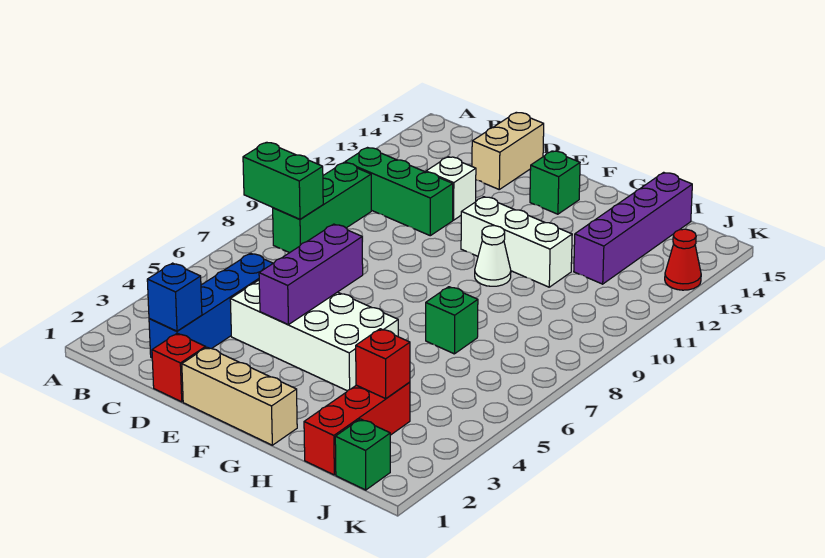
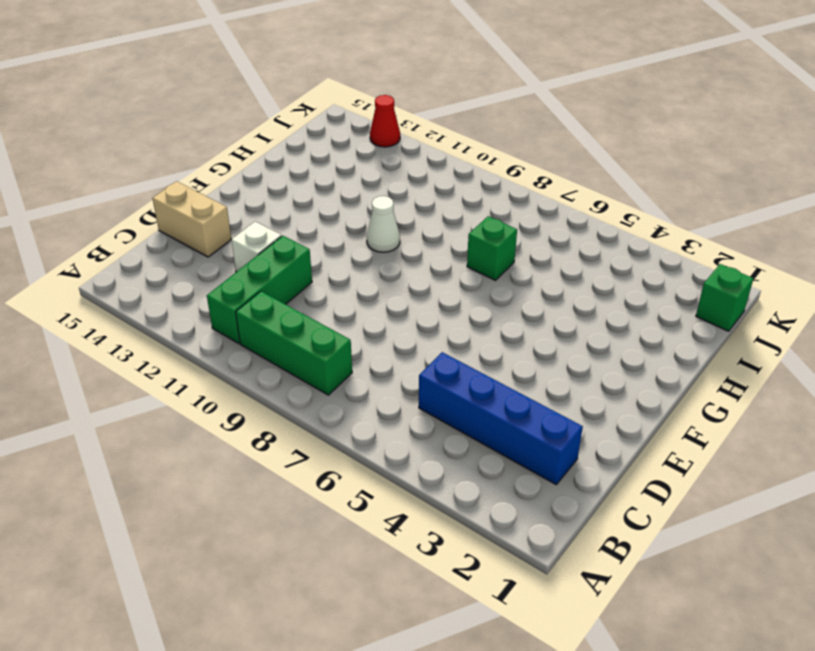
none -> red 1x1 brick [152,333,206,402]
none -> white 2x4 brick [230,280,398,391]
none -> tan 1x3 brick [182,347,297,445]

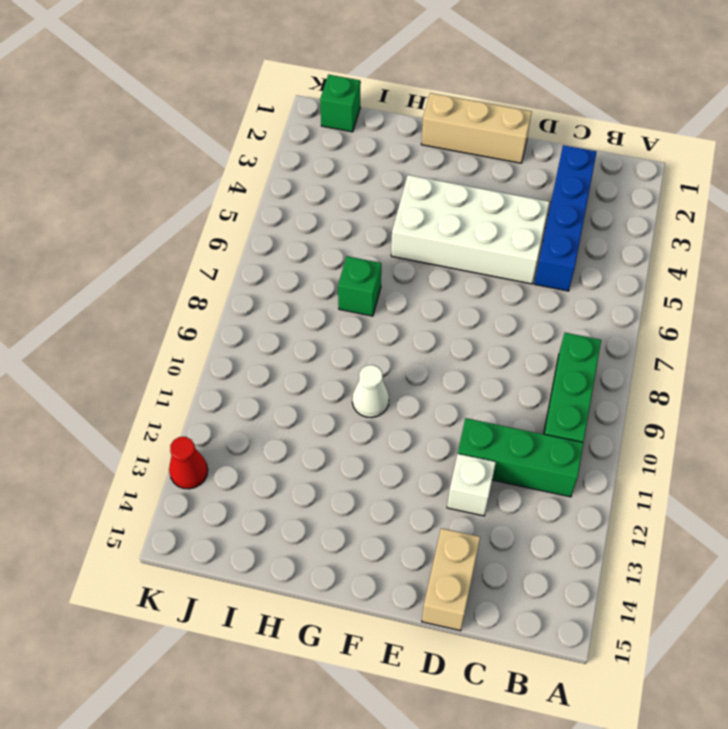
none -> red 1x1 brick [152,333,206,402]
none -> white 1x3 brick [461,197,572,287]
none -> green 1x1 brick [530,151,580,214]

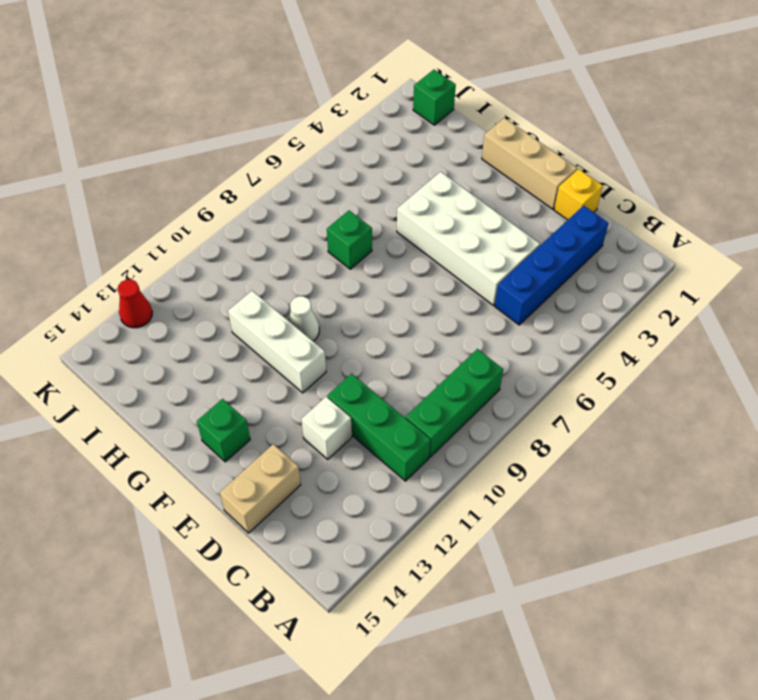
yellow 1x1 brick [554,169,603,220] -> red 1x1 brick [152,333,206,402]
none -> red 1x3 brick [304,382,410,475]
none -> purple 1x4 brick [574,172,692,284]
none -> green 1x2 brick [243,142,323,219]

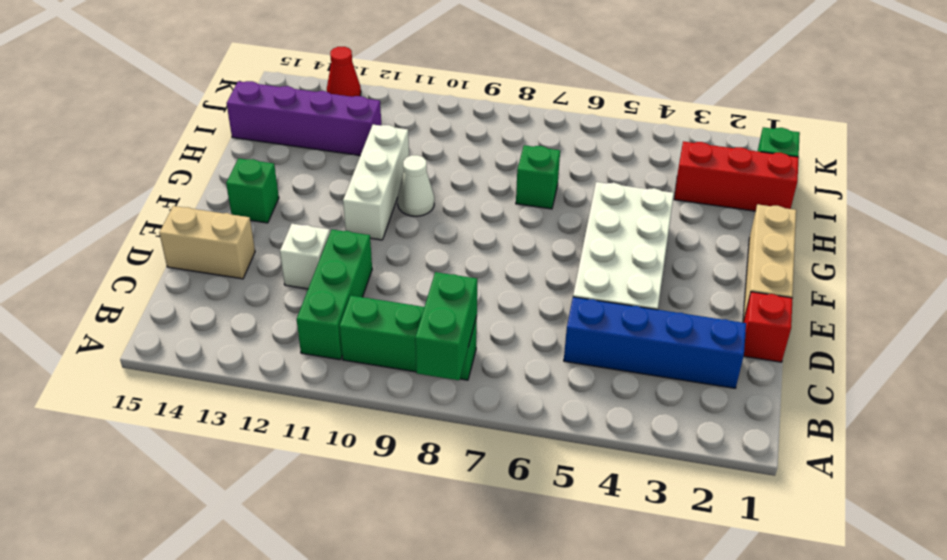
none -> blue 1x1 brick [147,263,202,331]
none -> purple 1x3 brick [259,224,363,325]
none -> red 1x1 brick [356,329,410,399]

